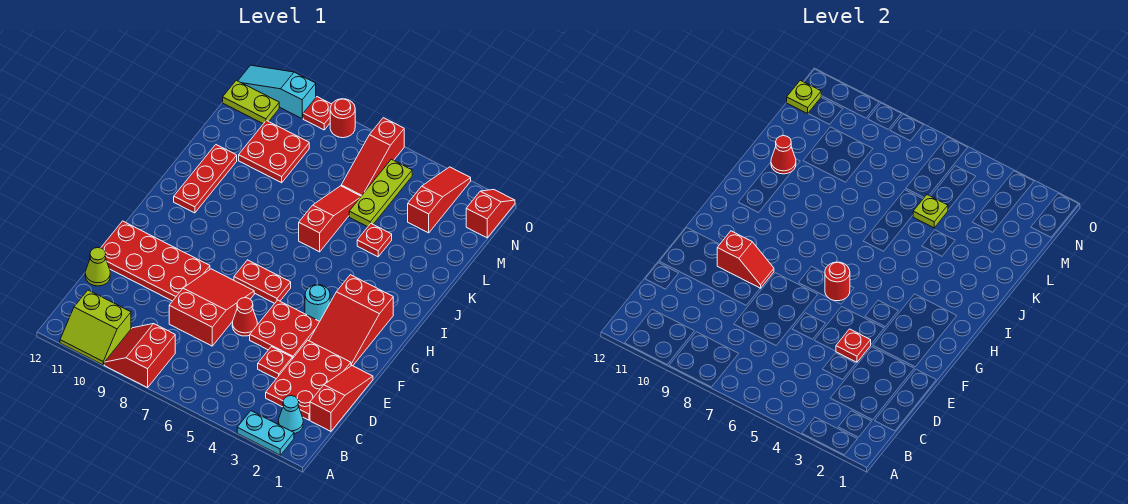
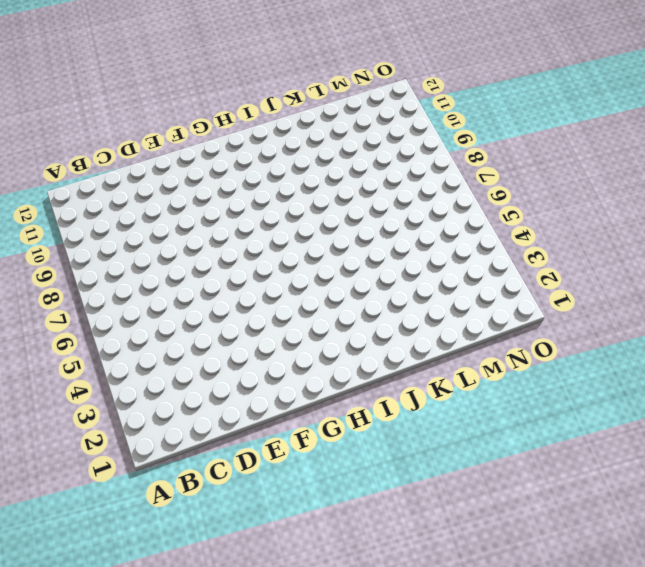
none -> cyan 1x2 plate [237,411,294,455]
none -> red 2x2 slope [104,324,175,388]
none -> lime 2x2 slope [60,290,131,365]
none -> cyan 1x1 cone [278,396,303,434]

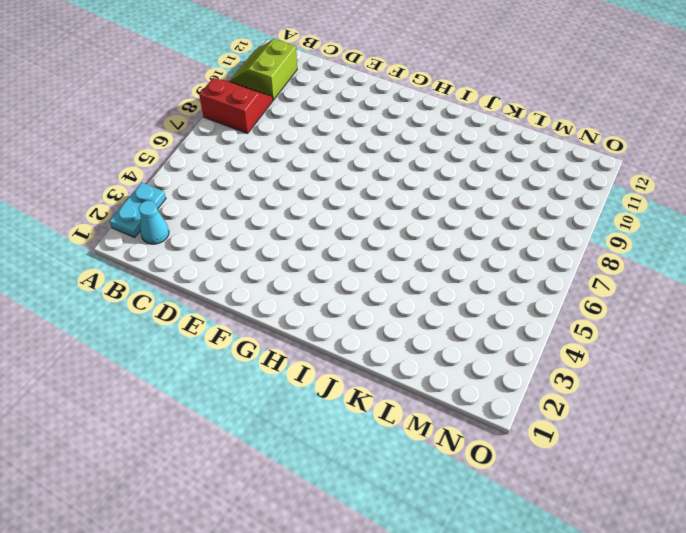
none -> red 1x3 slope [310,366,373,431]
none -> red 2x3 plate [266,340,351,420]
none -> red 1x1 plate [258,347,292,379]
none -> red 2x3 slope [169,269,254,346]

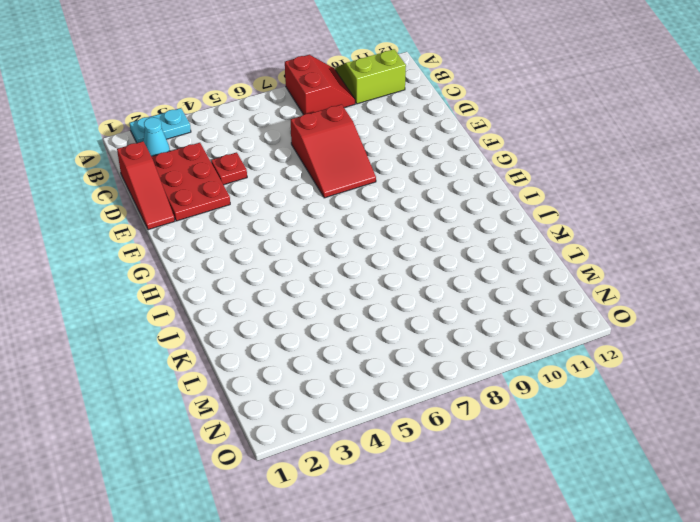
none -> lime 1x1 cone [85,248,110,286]
none -> red 2x2 plate [250,300,320,359]
none -> red 1x1 cone [232,298,257,336]
none -> red 2x4 plate [101,221,210,301]

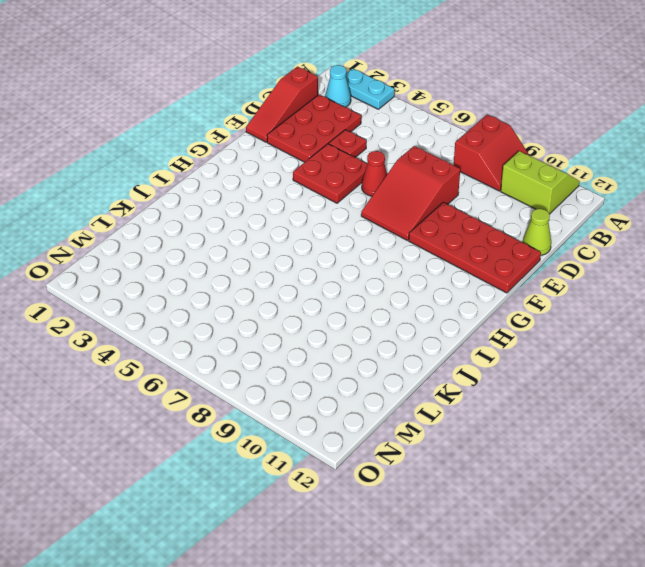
none -> red 2x3 slope [309,275,393,366]
none -> cyan 1x1 round brick [305,285,330,321]
none -> red 1x2 plate [234,260,291,303]
none -> red 1x3 plate [174,145,237,213]

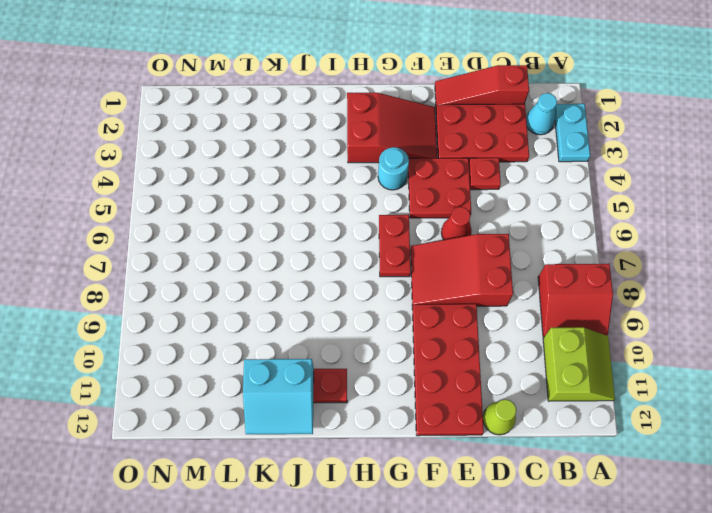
cyan 2x2 slope [243,359,314,434] -> red 1x1 cone [771,136,796,174]
none -> red 1x3 slope [299,186,361,252]
none -> red 1x1 plate [357,224,392,257]
none -> lime 1x3 plate [349,159,412,227]
none -> red 2x2 plate [239,120,309,183]

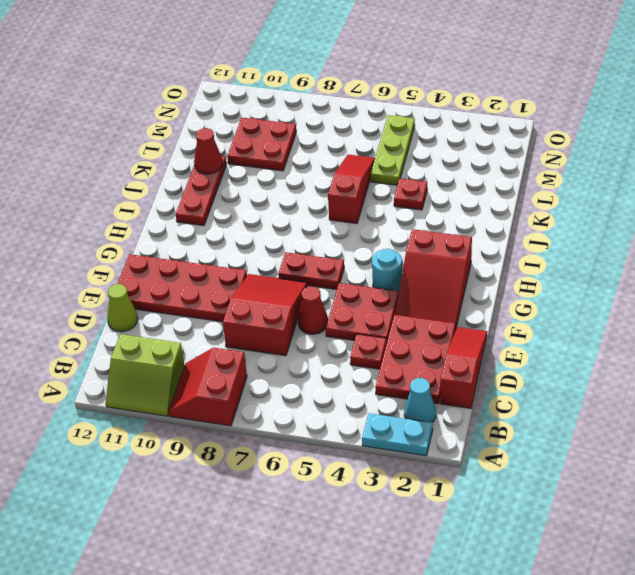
none -> red 1x3 slope [408,167,471,233]
none -> red 1x3 slope [341,118,404,196]
none -> red 1x2 slope [466,190,515,238]
none -> lime 1x2 plate [223,80,279,124]

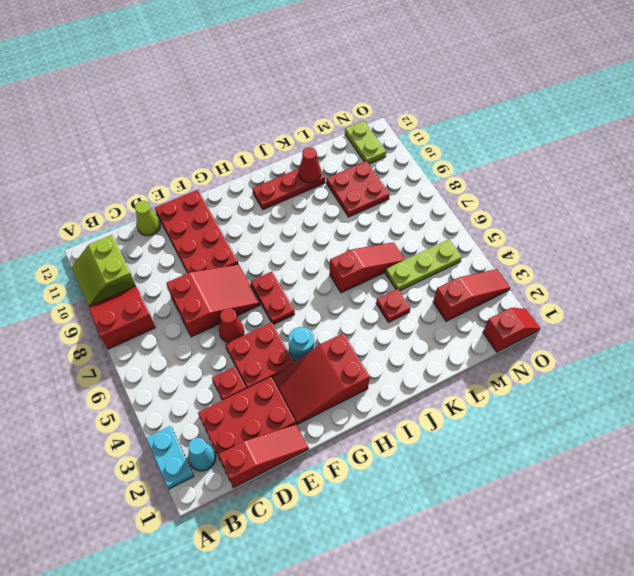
none -> red 1x3 slope [341,118,404,196]
none -> red 1x1 round brick [330,99,355,138]
none -> red 1x1 plate [303,97,332,130]
none -> cyan 1x3 slope [238,65,316,118]

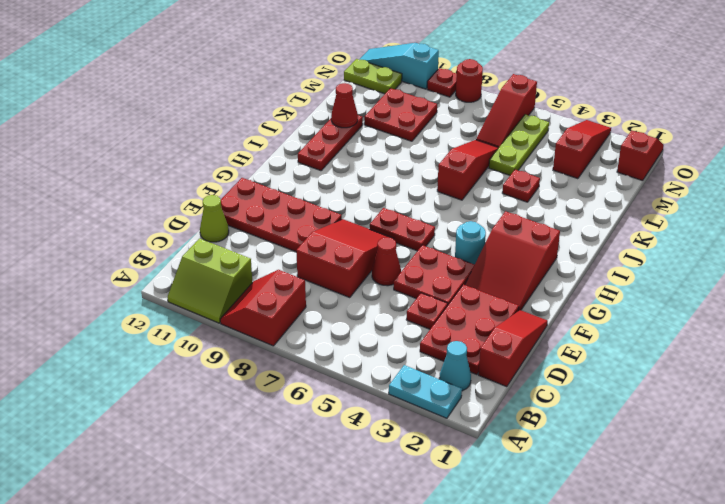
none -> red 1x1 plate [836,329,871,362]
none -> red 1x2 slope [717,231,774,288]
none -> red 1x1 round brick [825,262,850,301]
none -> lime 1x1 plate [913,195,948,228]

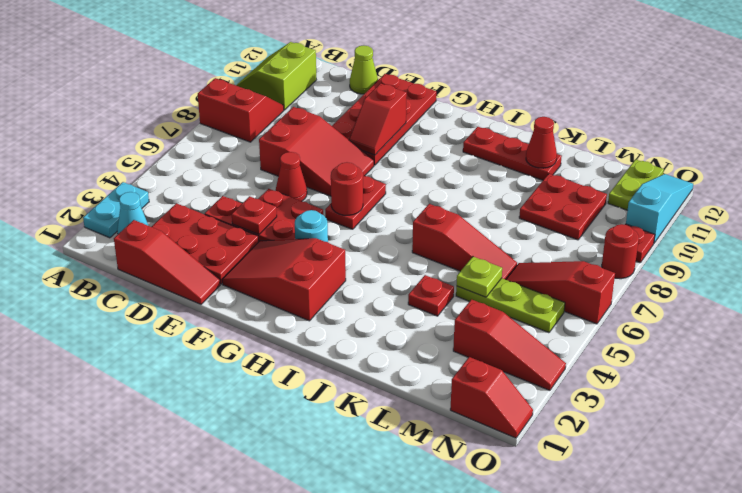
none -> lime 1x1 plate [787,80,821,114]

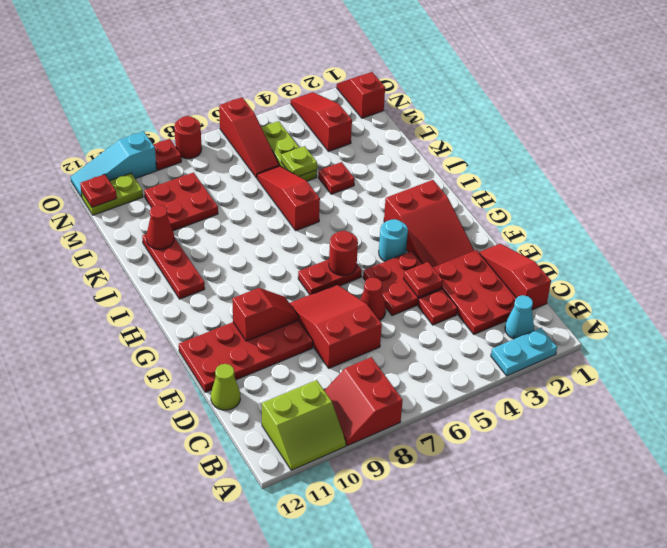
red 1x1 plate [80,174,117,207] -> lime 1x1 plate [787,80,821,114]

